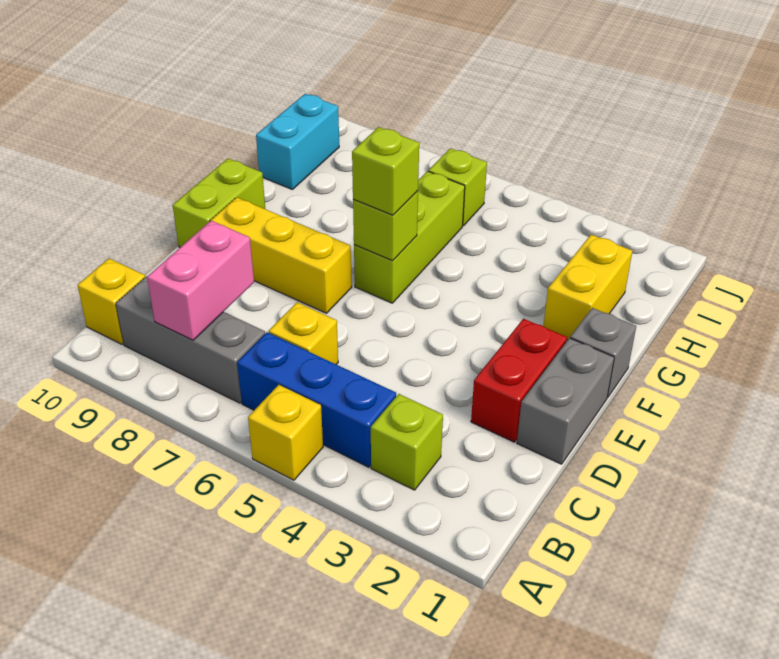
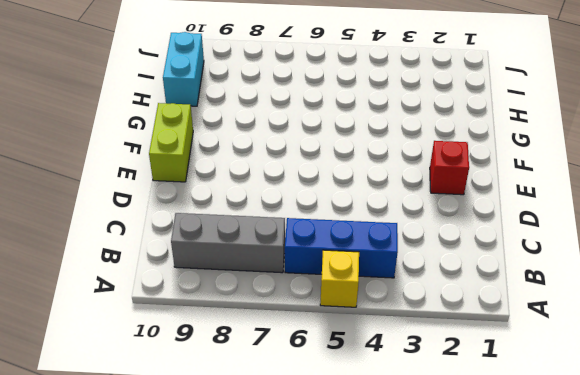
red 1x1 brick [430,141,469,195] -> red 1x2 brick [471,319,567,442]
none -> lime 1x1 brick [371,394,443,490]
none -> yellow 1x1 brick [77,259,145,344]
none -> yellow 1x1 brick [269,302,338,364]

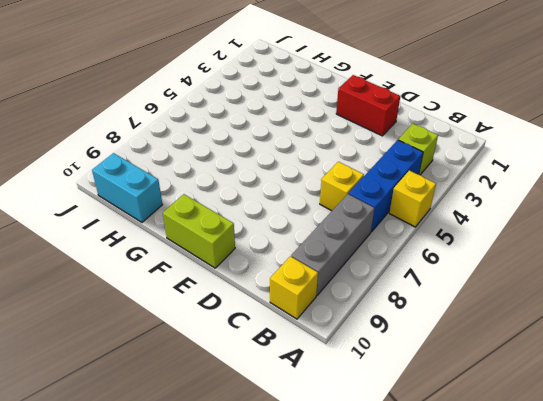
none -> grey 1x2 brick [517,338,614,464]
none -> yellow 1x3 brick [209,197,352,313]
none -> grey 1x1 brick [570,308,636,398]

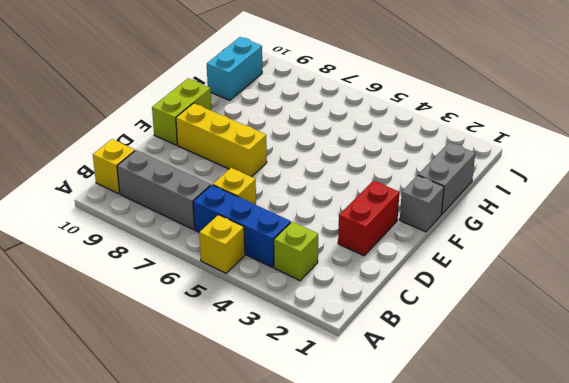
grey 1x2 brick [418,142,475,214] -> grey 1x2 brick moved to [517,338,614,464]
none -> lime 1x3 brick [354,171,465,303]
none -> yellow 1x2 brick [543,235,632,340]
none -> lime 1x1 brick [429,148,487,226]

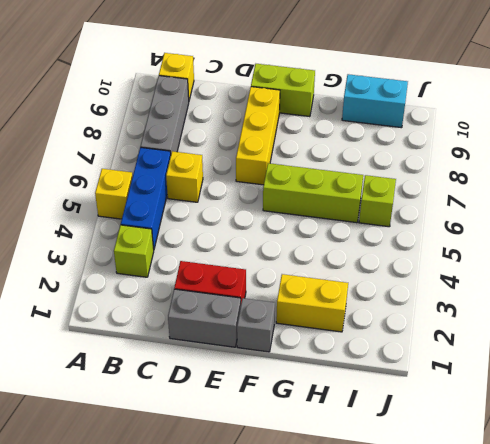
none -> pink 1x2 brick [147,221,254,340]
none -> lime 1x1 brick [353,191,418,261]
none -> lime 1x1 brick [352,127,419,215]

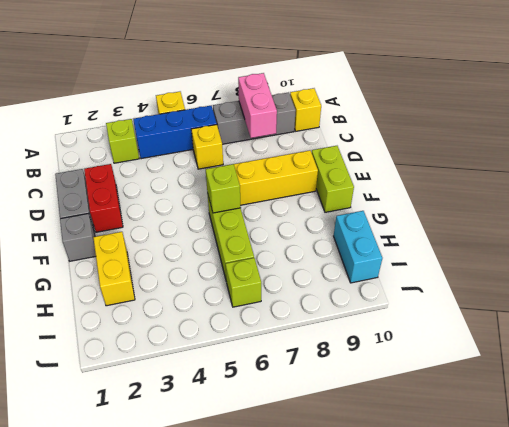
none -> lime 1x1 brick [352,127,419,215]

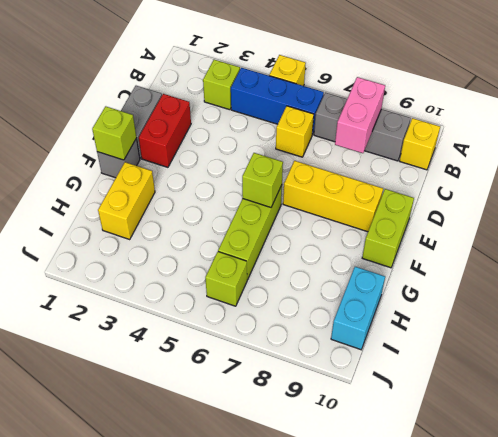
lime 1x1 brick [92,106,136,160] -> lime 1x1 brick moved to [352,127,419,215]

